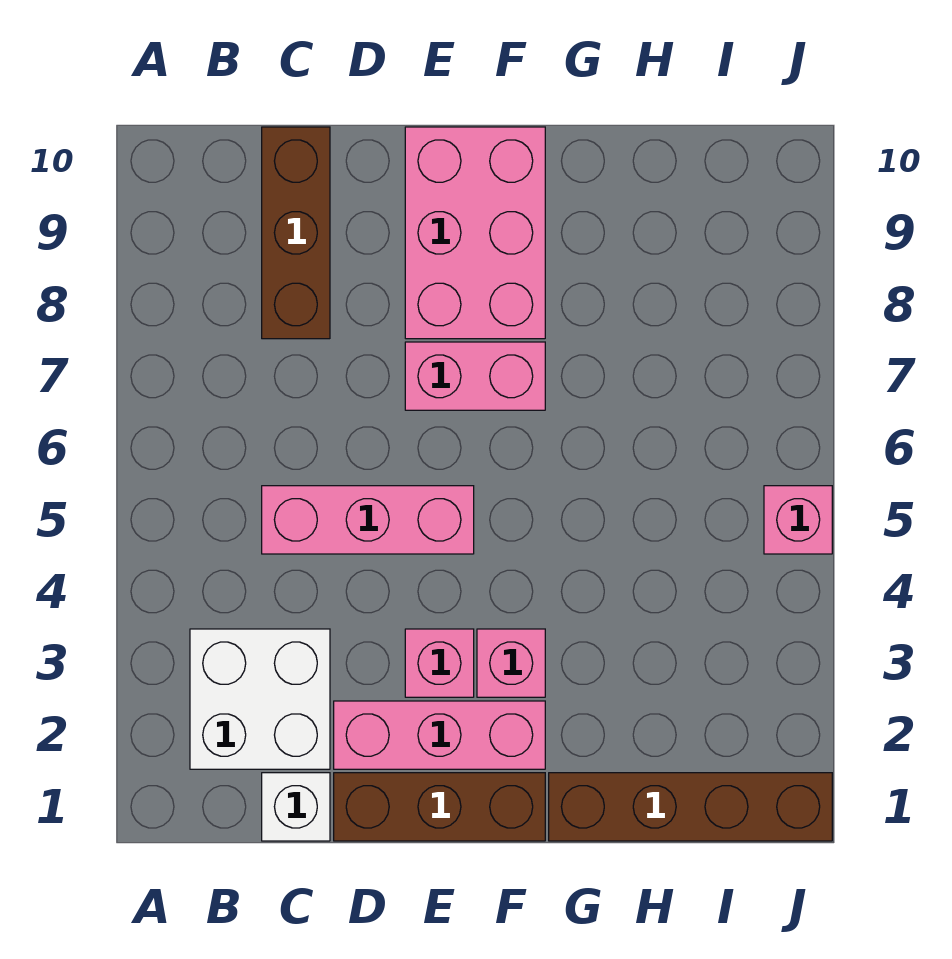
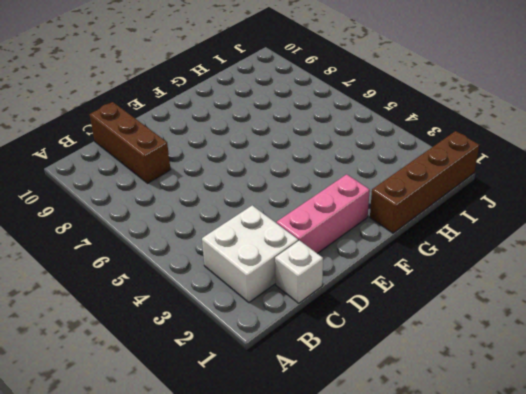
none -> pink 1x3 brick [262,486,474,554]
none -> brown 1x3 brick [334,773,545,841]
none -> pink 1x1 brick [405,629,474,697]

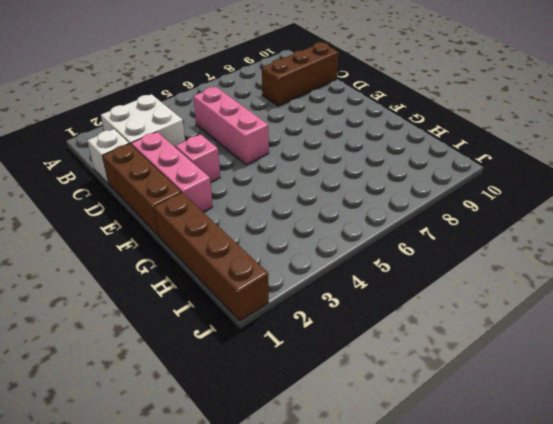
none -> pink 1x2 brick [405,342,545,410]
none -> pink 2x3 brick [405,127,545,339]
none -> pink 1x1 brick [477,629,545,697]

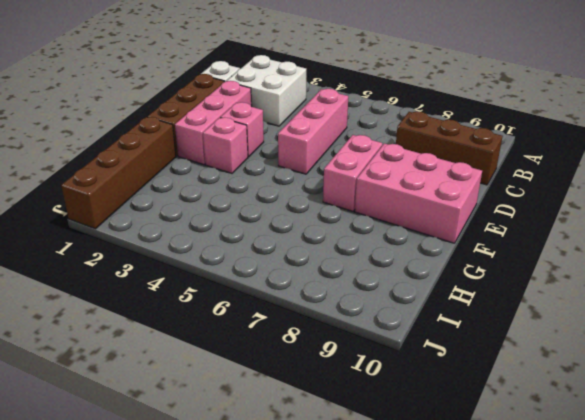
none -> pink 1x1 brick [764,486,832,554]

